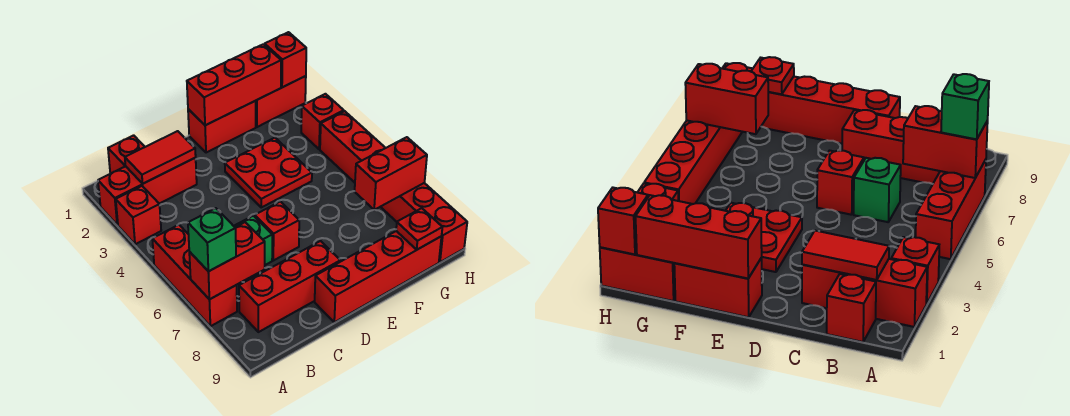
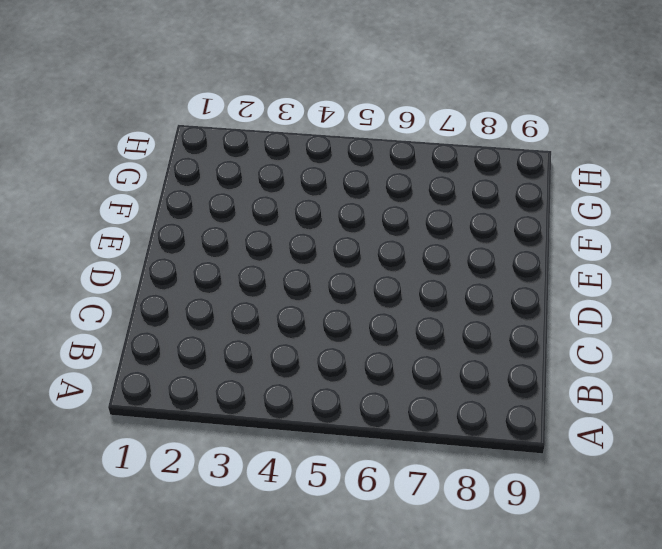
none -> red 1x3 brick [98,158,197,225]
none -> red 1x1 brick [116,186,161,244]
none -> red 1x3 brick [152,225,237,326]

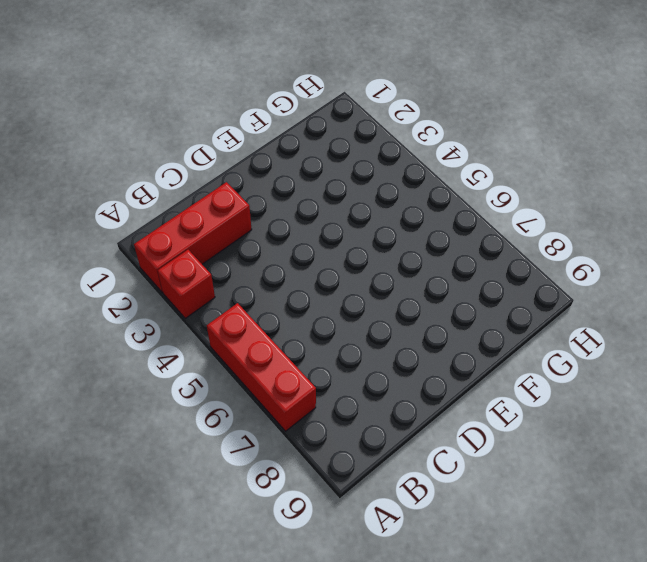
none -> red 1x1 brick [108,135,145,174]
none -> red 1x3 brick [239,241,340,332]
none -> green 1x1 brick [234,216,272,265]

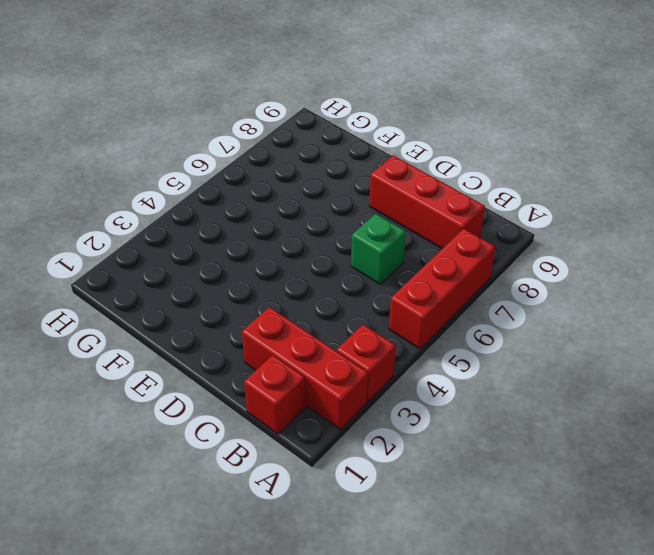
none -> red 1x1 brick [255,202,299,261]
none -> red 1x4 brick [315,231,441,322]
none -> red 1x2 brick [188,101,256,153]

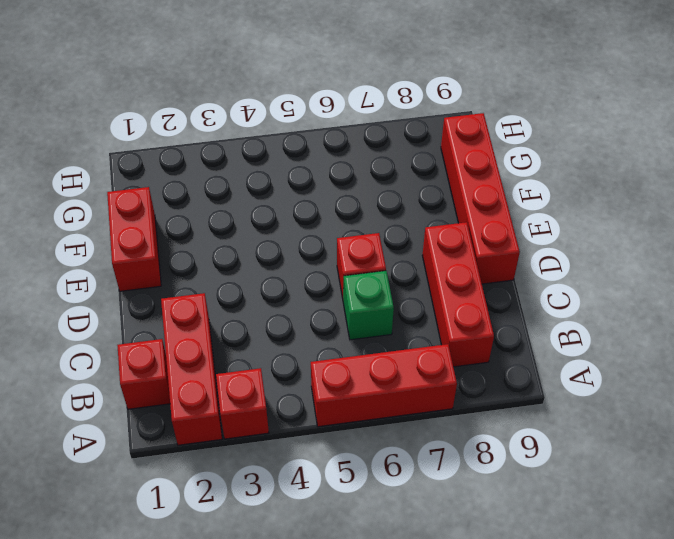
none -> red 2x2 plate [225,138,312,207]
none -> red 1x2 brick [256,76,306,127]
none -> red 1x1 brick [301,94,344,149]

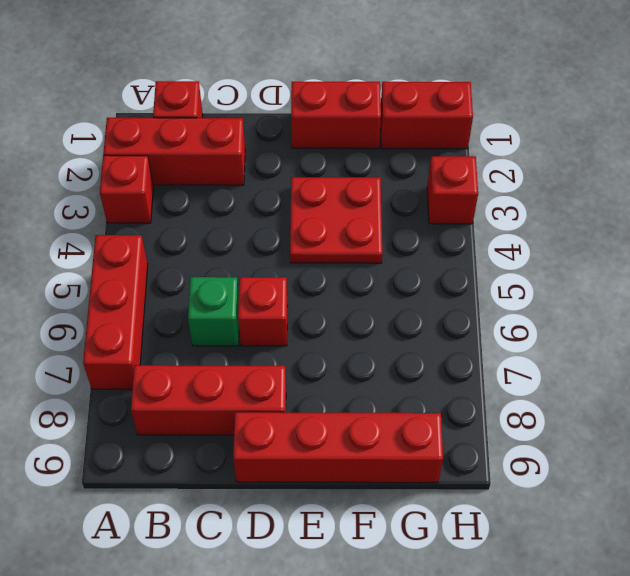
none -> red 1x6 brick [320,111,467,262]
none -> red 1x2 brick [189,222,265,299]
none -> red 1x2 tile [125,131,196,184]

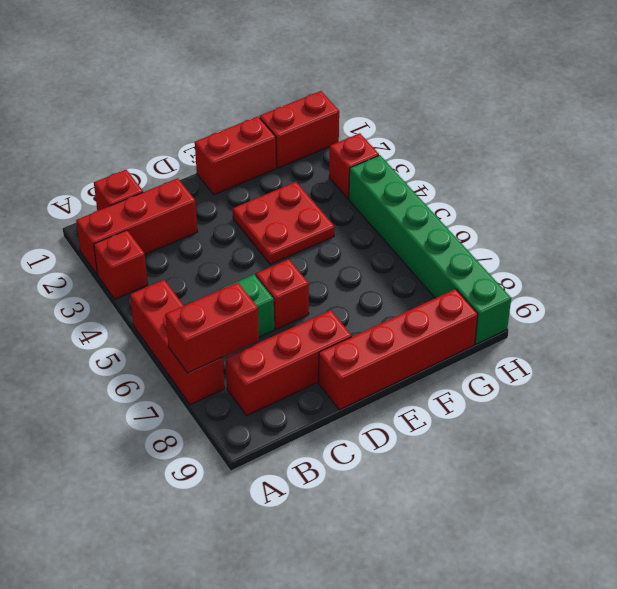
green 1x6 brick [349,155,511,344] -> red 1x6 brick [320,111,467,262]
none -> red 1x2 tile [125,131,196,184]
none -> red 1x3 brick [187,44,281,125]
none -> red 1x2 brick [355,137,427,210]

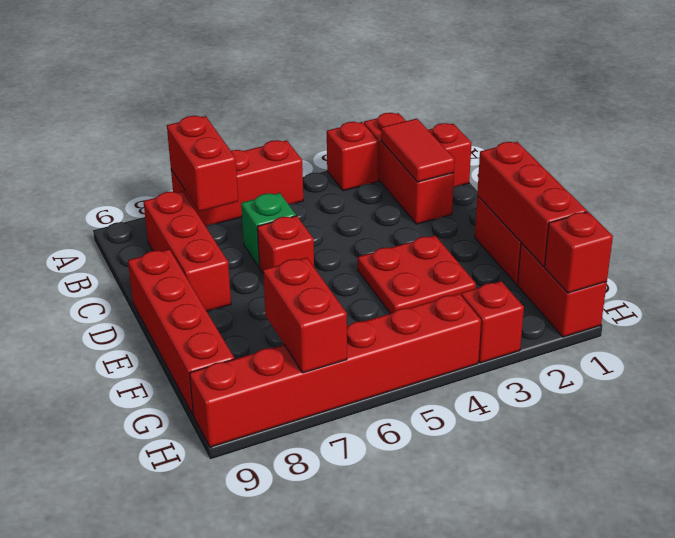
none -> red 1x1 plate [396,208,442,250]
none -> green 1x1 brick [188,208,236,271]

